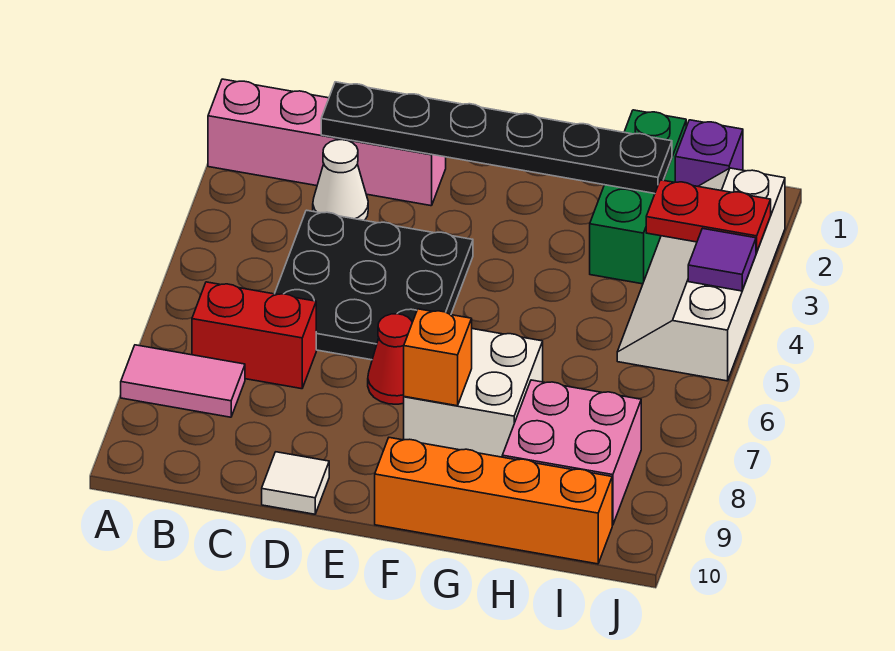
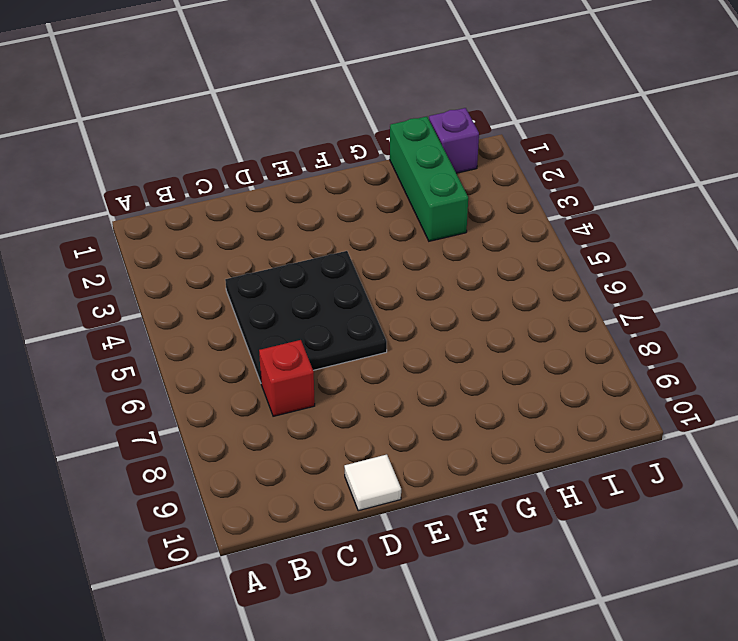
red 1x1 brick [259,340,315,416] -> red 1x2 brick [192,282,316,389]
none -> pink 1x4 brick [208,79,446,206]
none -> pink 1x2 tile [121,345,245,417]
none -> white 1x1 cone [313,140,368,221]

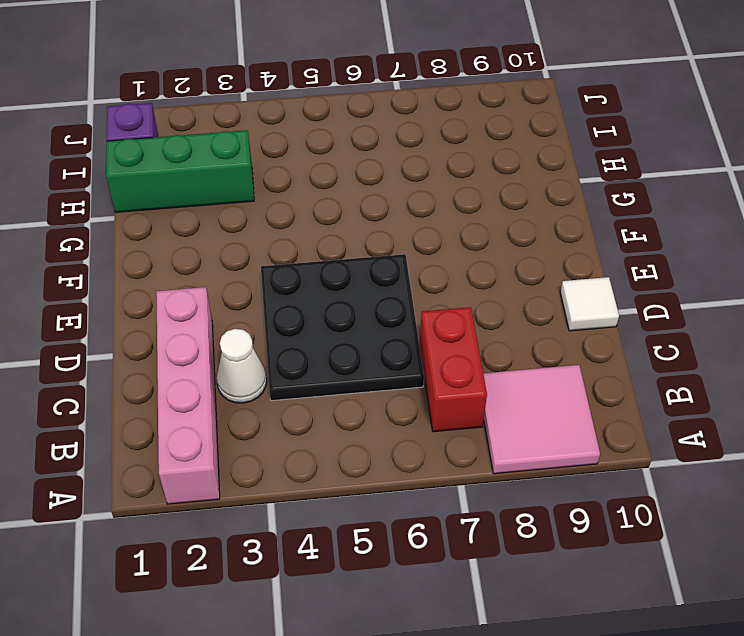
pink 2x2 tile [483,365,600,474] -> pink 1x2 tile [121,345,245,417]
none -> red 1x1 cone [368,314,412,404]
none -> white 2x2 brick [404,329,543,457]
none -> orange 1x4 brick [375,438,612,564]

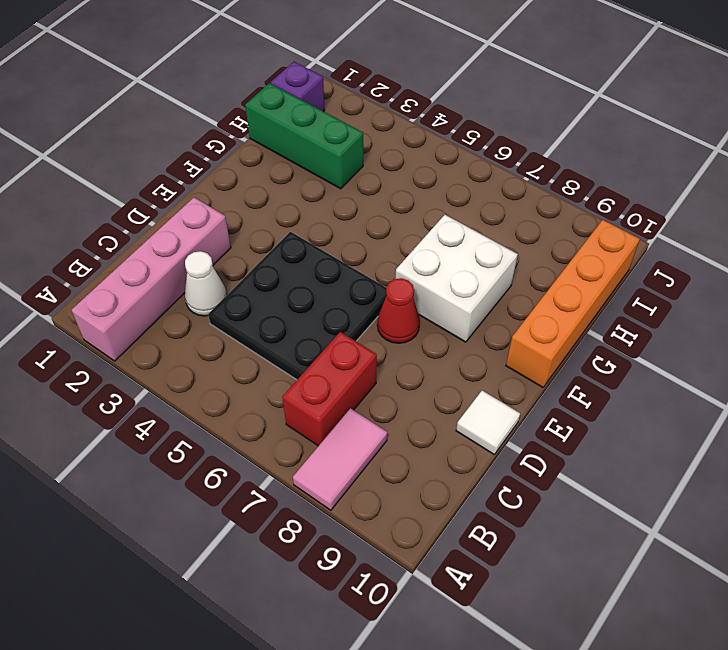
none -> pink 2x2 brick [502,380,641,525]
none -> white 2x4 slope [617,168,785,381]
none -> black 1x6 plate [321,82,672,194]

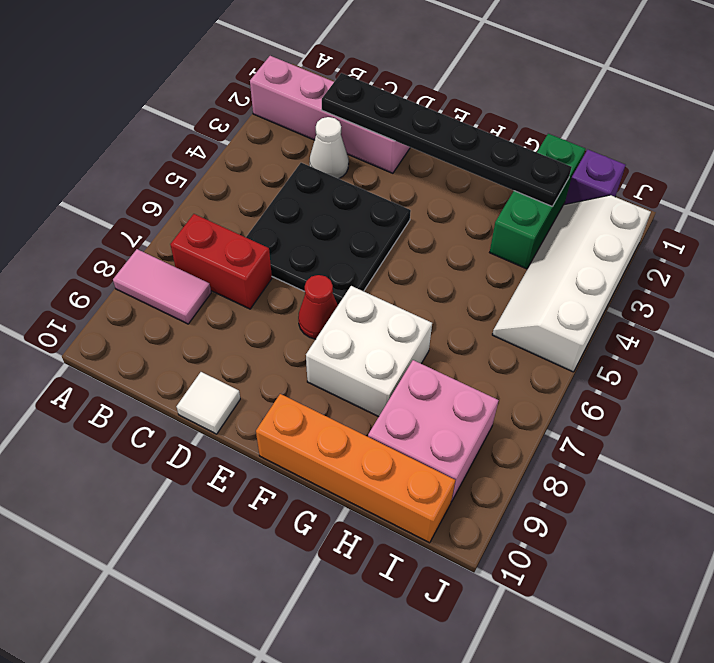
none -> orange 1x1 brick [404,309,472,406]
none -> red 1x2 plate [646,180,771,252]
none -> purple 1x1 tile [688,228,756,291]

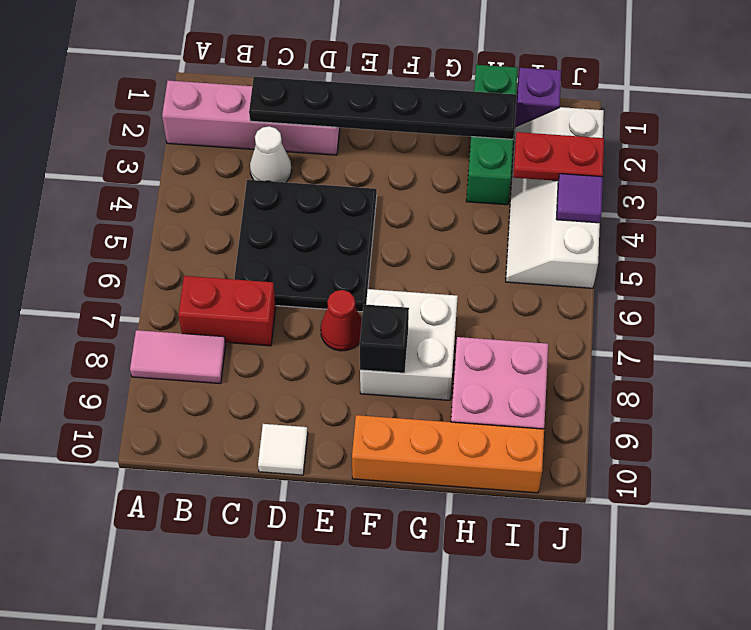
black 1x1 brick [360,304,409,373] -> orange 1x1 brick [404,309,472,406]

